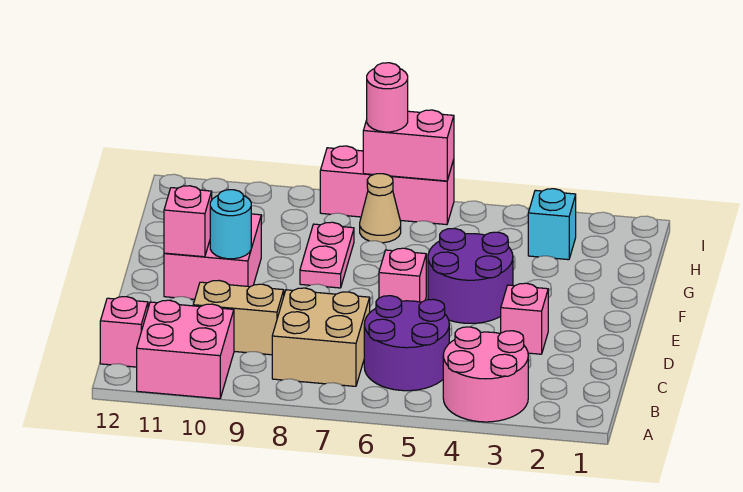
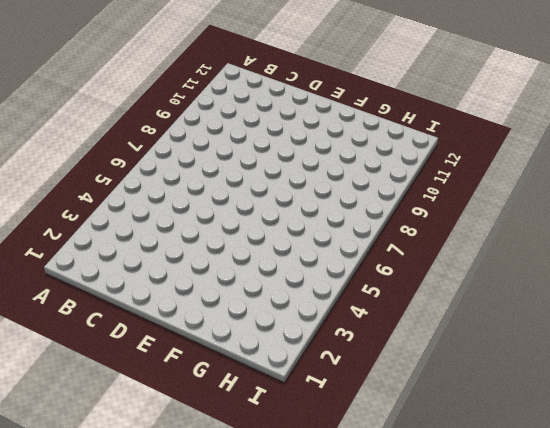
none -> pink 2x2 round brick [443,327,528,422]
none -> pink 2x2 brick [137,300,234,399]
none -> purple 2x2 round brick [364,296,449,391]

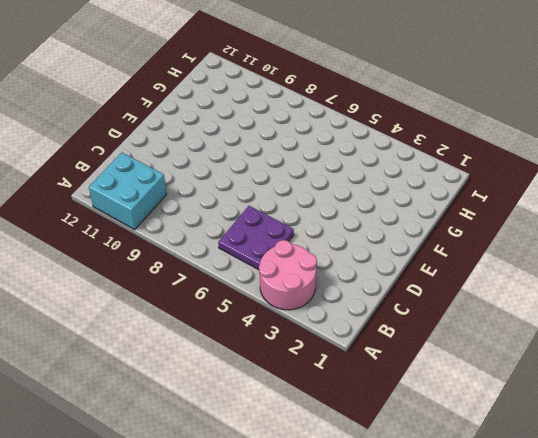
cyan 2x2 brick [89,153,167,229] -> pink 2x2 brick [137,300,234,399]
purple 2x2 plate [218,206,294,270] -> purple 2x2 round brick [364,296,449,391]
none -> tan 2x2 brick [272,288,370,386]
none -> pink 1x1 brick [100,297,148,367]
none -> tan 1x2 brick [193,281,284,355]

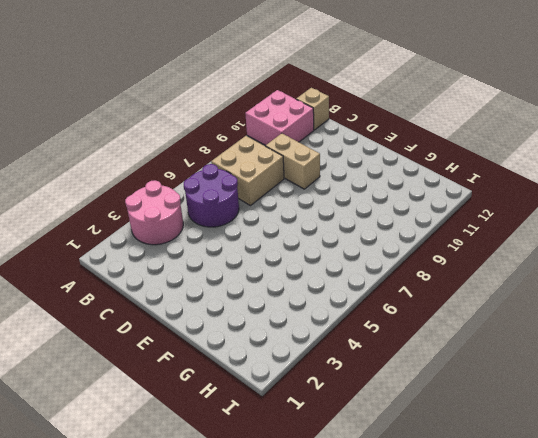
tan 1x1 brick [296,88,329,130] -> pink 1x1 brick [100,297,148,367]
tan 1x2 brick [266,133,320,189] -> tan 1x2 brick turned to [193,281,284,355]
none -> pink 1x1 brick [501,283,548,354]
none -> purple 2x2 round brick [428,228,513,323]
none -> pink 1x1 brick [379,248,426,302]

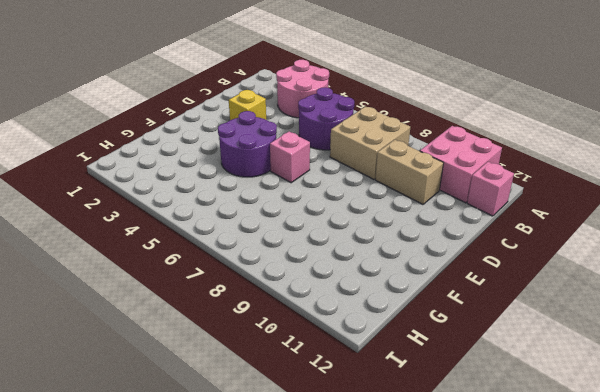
yellow 1x1 brick [229,90,266,120] -> pink 1x1 brick [501,283,548,354]
none -> pink 2x2 brick [164,214,261,299]
none -> pink 1x2 plate [300,222,354,288]
none -> cyan 1x1 brick [528,189,576,260]

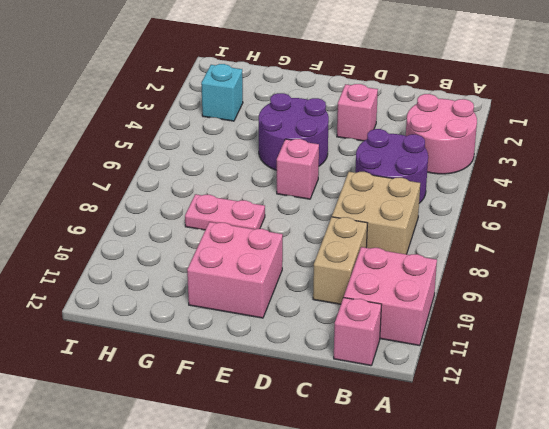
none -> tan 1x1 cone [360,174,401,243]
none -> pink 1x3 brick [320,146,454,225]
none -> cyan 1x1 round brick [210,190,251,259]

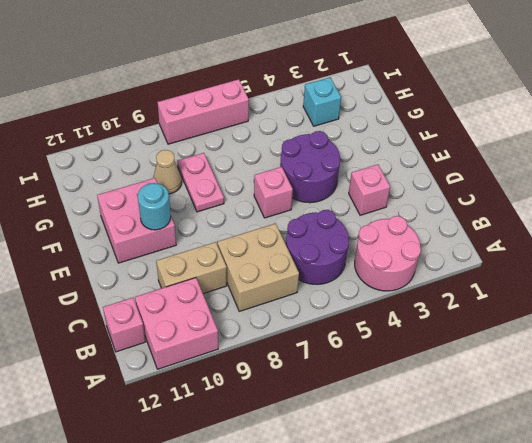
tan 1x1 cone [153,150,182,194] -> tan 1x1 cone moved to [360,174,401,243]
none -> pink 1x1 brick [164,186,212,257]
none -> pink 1x2 brick [363,110,454,181]
none -> pink 1x1 round brick [367,63,408,132]

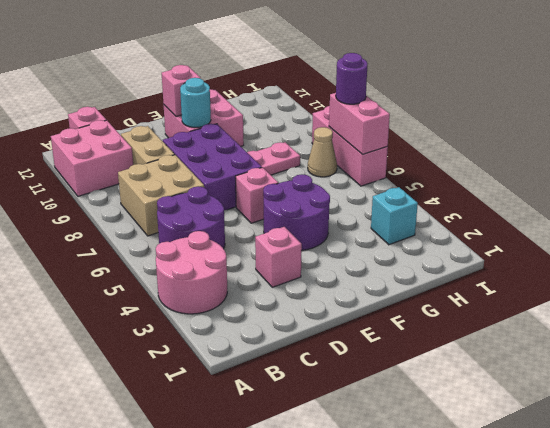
purple 2x3 brick [163,124,262,210] -> none
purple 1x1 round brick [336,53,367,104] -> pink 1x1 round brick [367,63,408,132]

